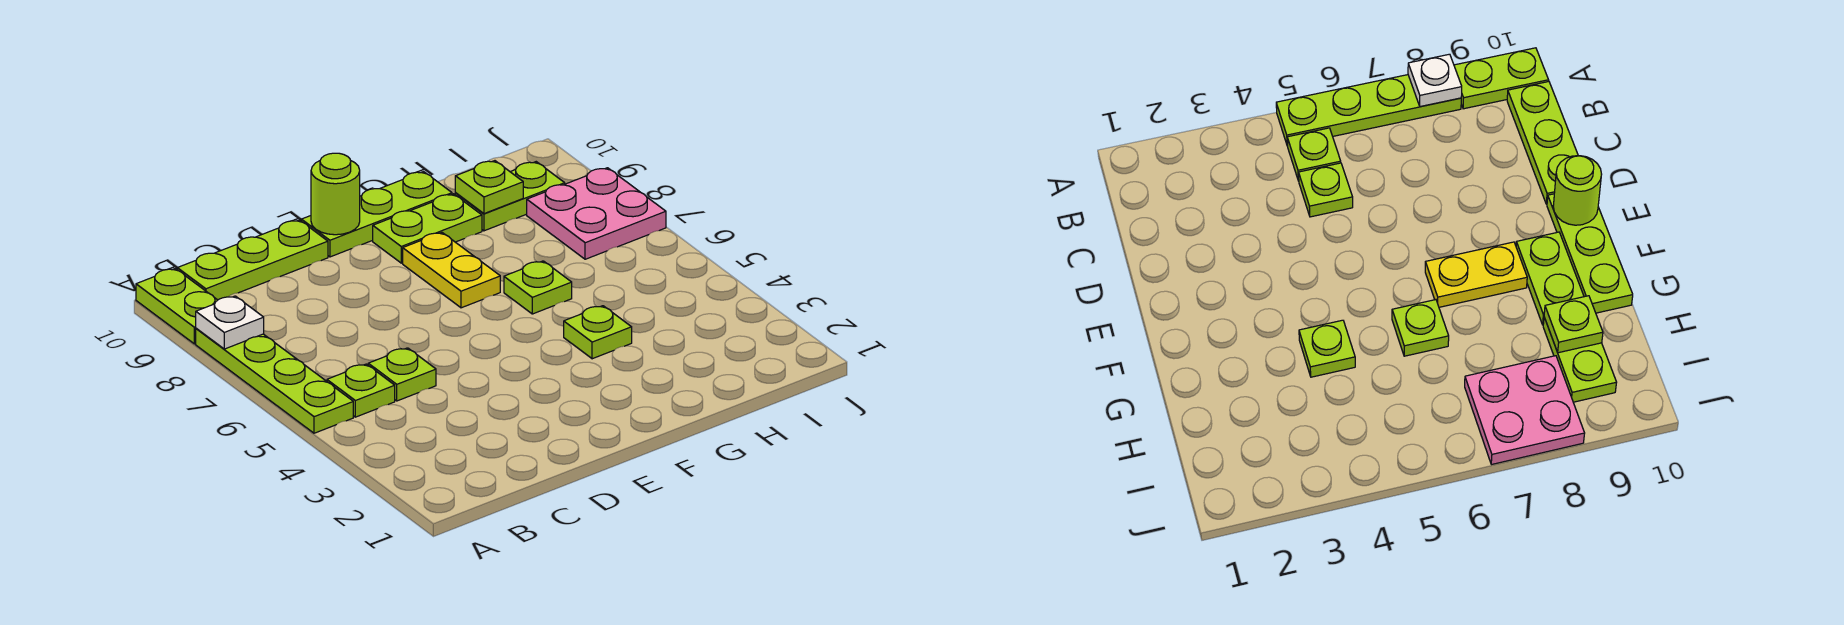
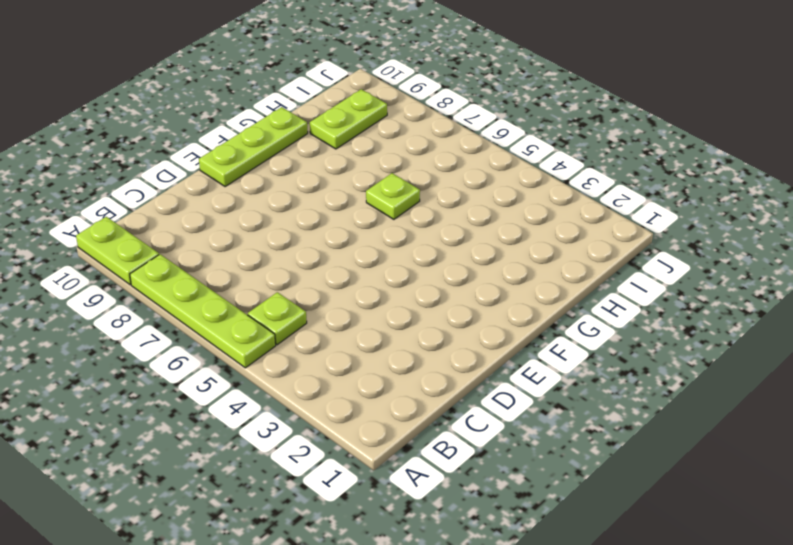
none -> lime 1x3 plate [177,220,328,300]
none -> lime 1x1 plate [368,348,436,401]
none -> yellow 1x2 plate [403,233,500,308]

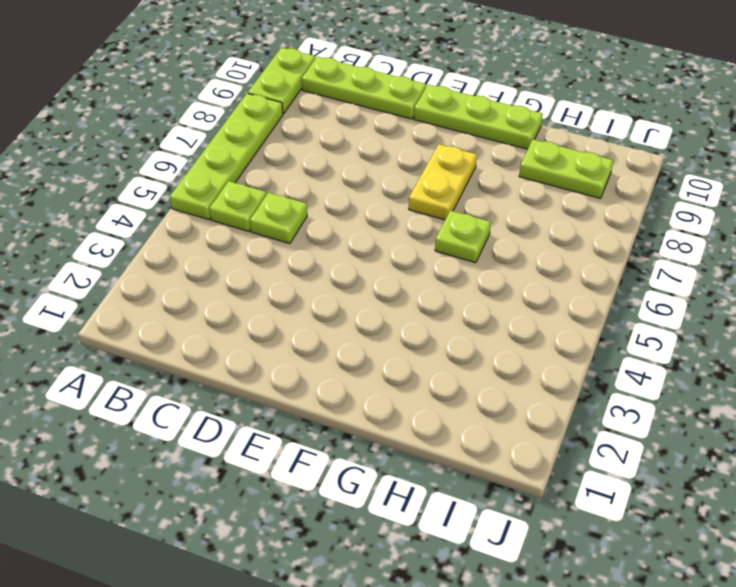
none -> lime 1x2 plate [373,194,482,263]
none -> lime 1x1 plate [564,306,632,359]
none -> pink 2x2 plate [527,168,666,259]

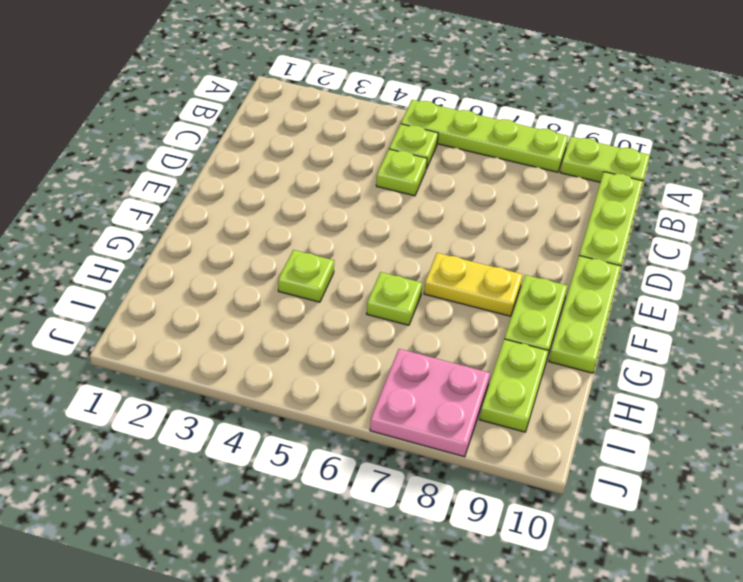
none -> white 1x1 plate [196,296,264,349]
none -> lime 1x1 round brick [311,153,360,235]
none -> lime 1x1 plate [455,161,523,214]

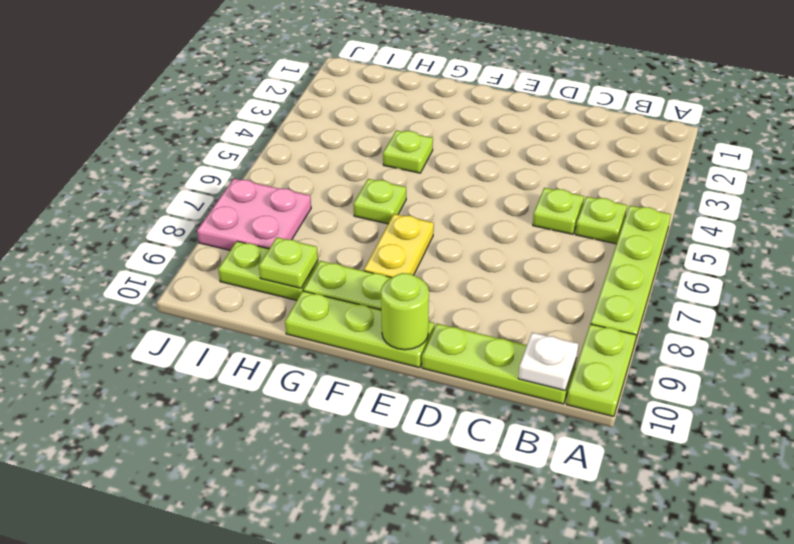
white 1x1 plate [518,332,578,391] -> white 1x1 plate moved to [196,296,264,349]

